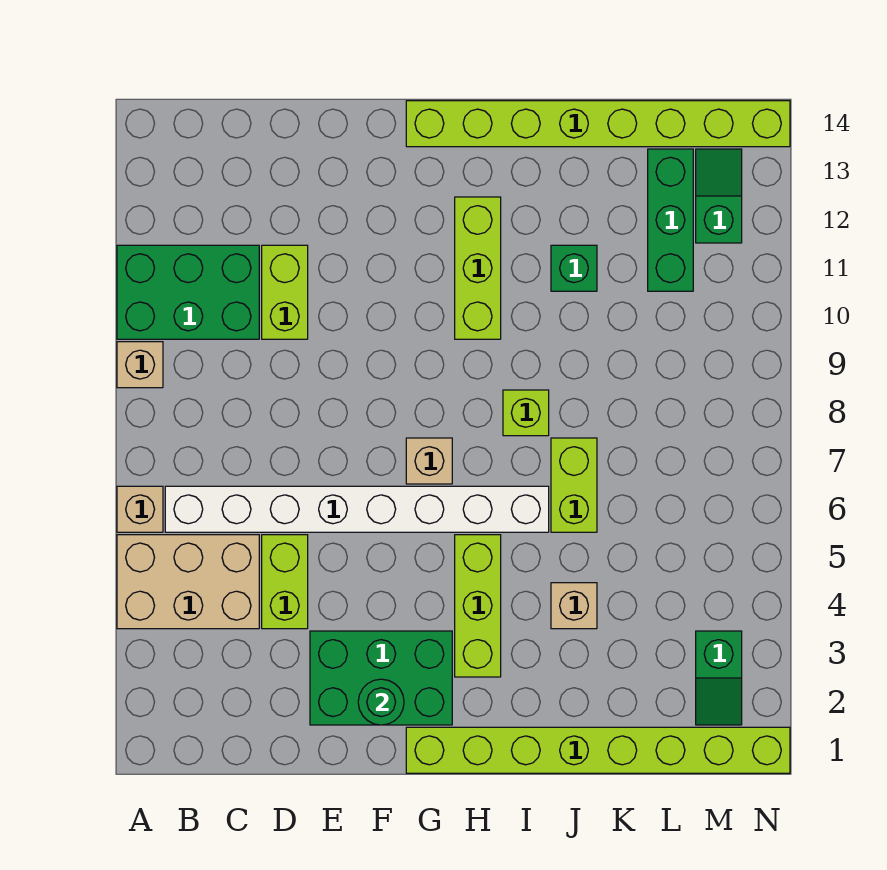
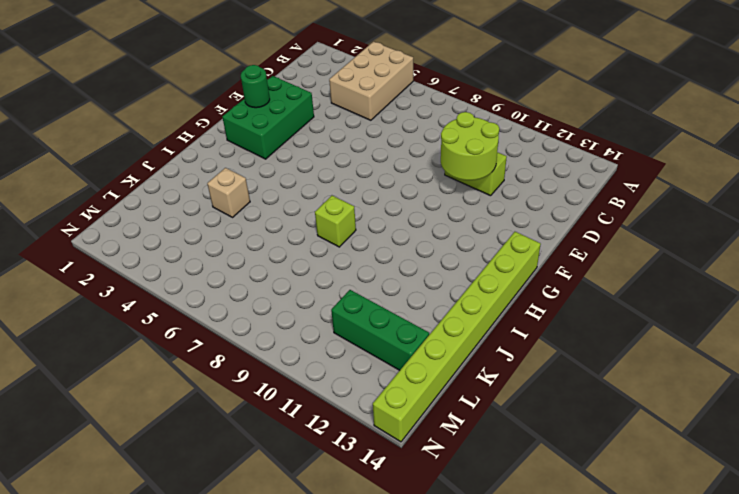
lime 2x2 round brick [441,112,499,180] -> none
none -> tan 1x1 brick [117,486,163,532]
none -> tan 1x1 brick [117,342,163,388]
none -> green 2x3 brick [117,245,259,339]

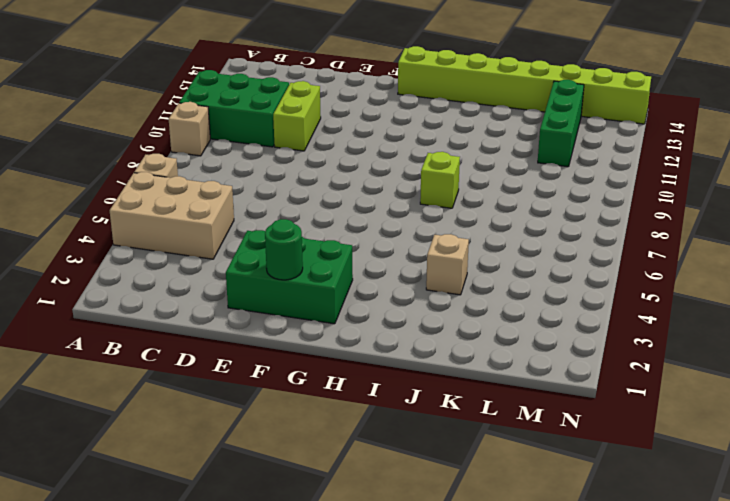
none -> white 1x8 brick [165,486,549,532]
none -> lime 1x2 brick [262,535,308,629]
none -> lime 1x8 brick [406,727,790,773]

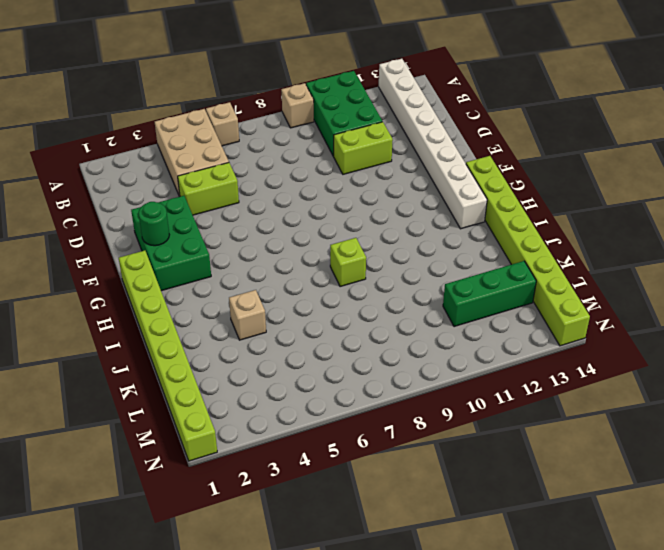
white 1x8 brick [379,59,487,229] -> white 1x8 brick moved to [165,486,549,532]
none -> tan 1x1 brick [406,438,452,484]
none -> lime 1x3 brick [455,535,501,677]
none -> lime 1x3 brick [455,197,501,339]

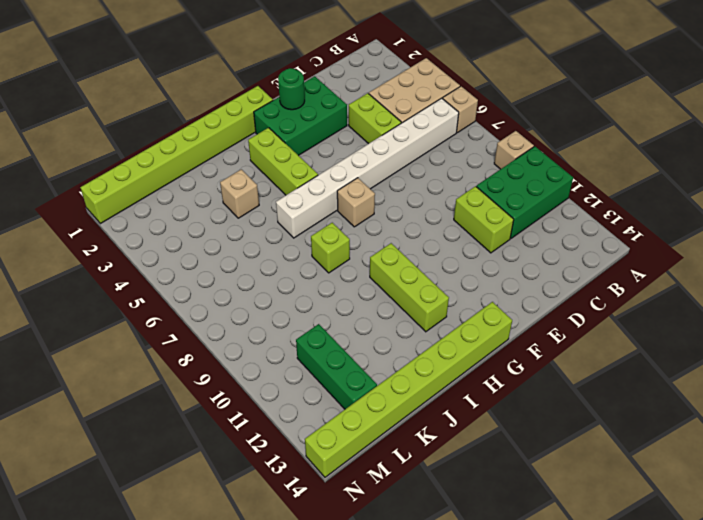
none -> lime 1x2 brick [551,438,597,532]
none -> green 1x1 brick [551,245,597,291]
none -> green 1x2 slope [696,631,742,725]

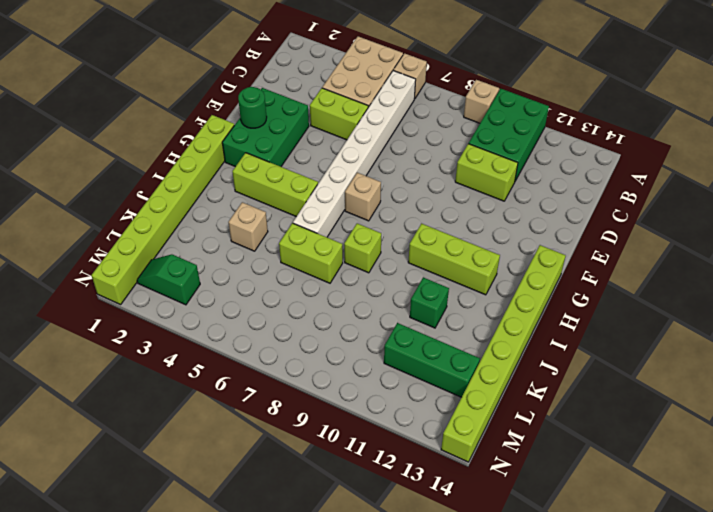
none -> green 1x2 slope [696,149,742,243]

